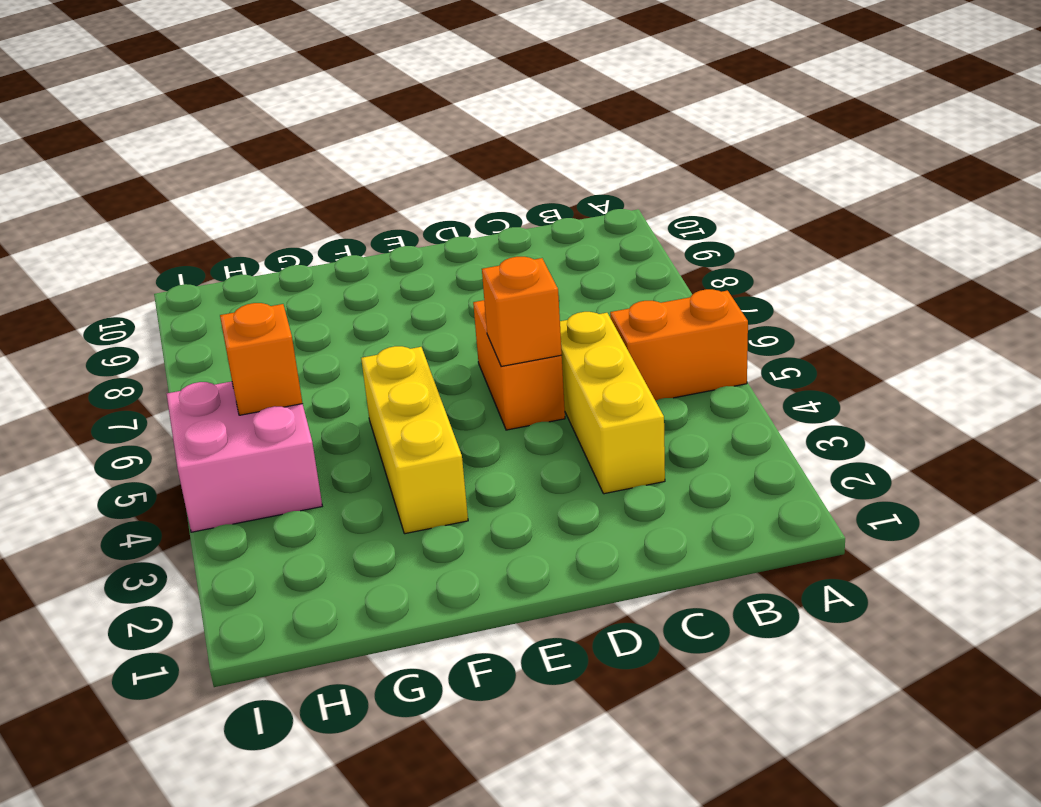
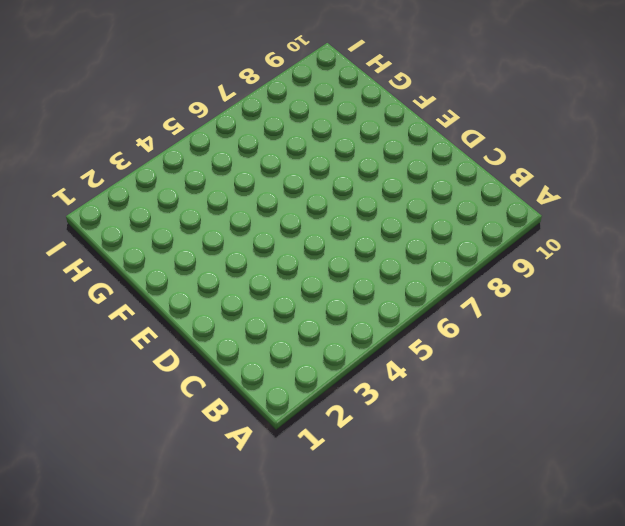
none -> orange 1x2 brick [610,289,748,401]
none -> yellow 1x3 brick [560,312,665,494]

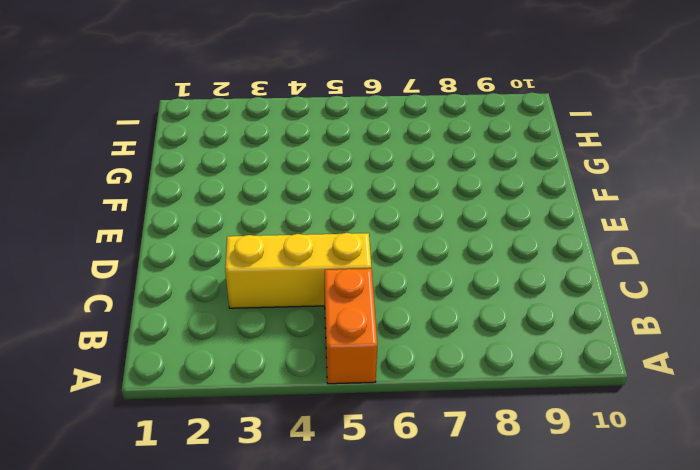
none -> orange 1x2 brick [473,300,565,430]
none -> yellow 1x3 brick [361,346,468,534]

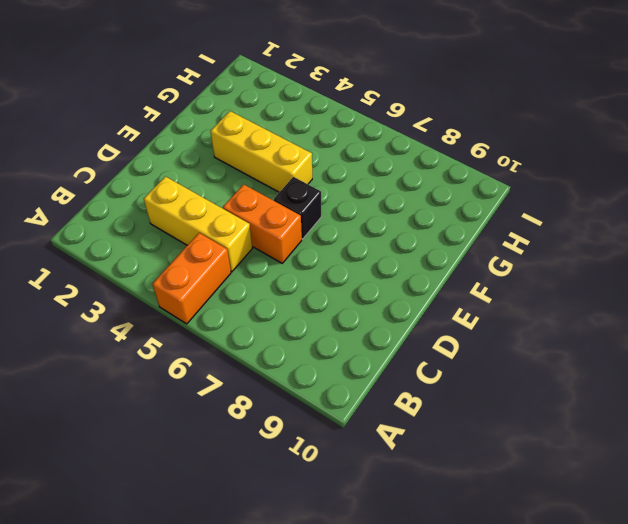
black 1x1 brick [274,177,321,239] -> none
none -> pink 2x2 brick [167,381,322,532]
none -> orange 1x1 brick [482,257,562,367]

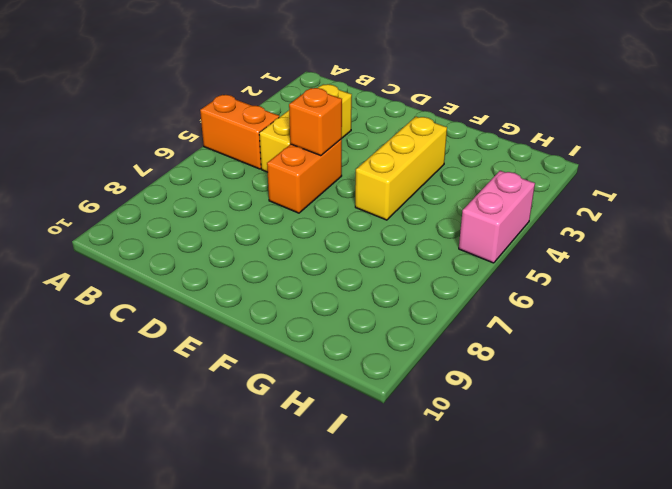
pink 1x2 brick [459,171,535,263] -> pink 2x2 brick [167,381,322,532]
none -> orange 1x1 brick [220,303,303,415]

